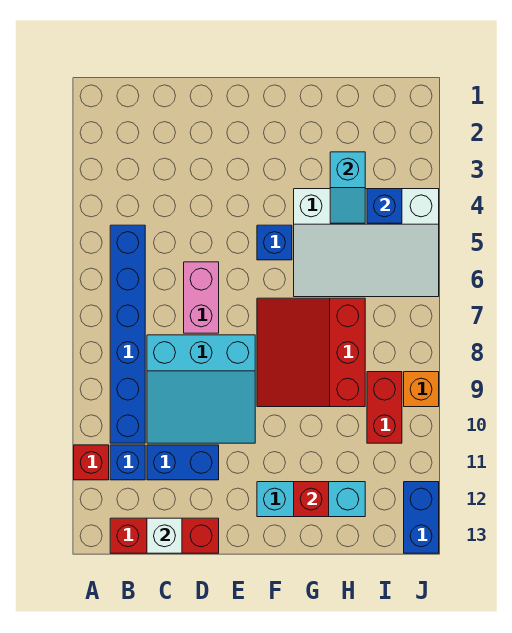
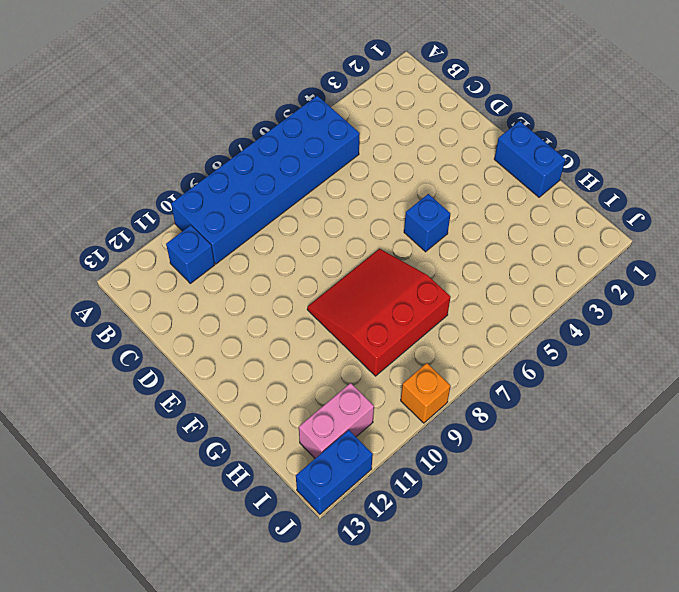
blue 2x6 brick [171,96,360,264] -> blue 1x6 brick [110,225,145,443]
blue 1x2 brick [494,121,565,197] -> blue 1x2 brick moved to [147,445,219,480]
pink 1x2 brick [299,383,374,458] -> pink 1x2 brick moved to [184,262,219,333]
none -> red 1x1 brick [74,445,109,480]
none -> red 1x3 brick [110,518,219,553]
none -> cyan 3x3 slope [147,335,255,443]

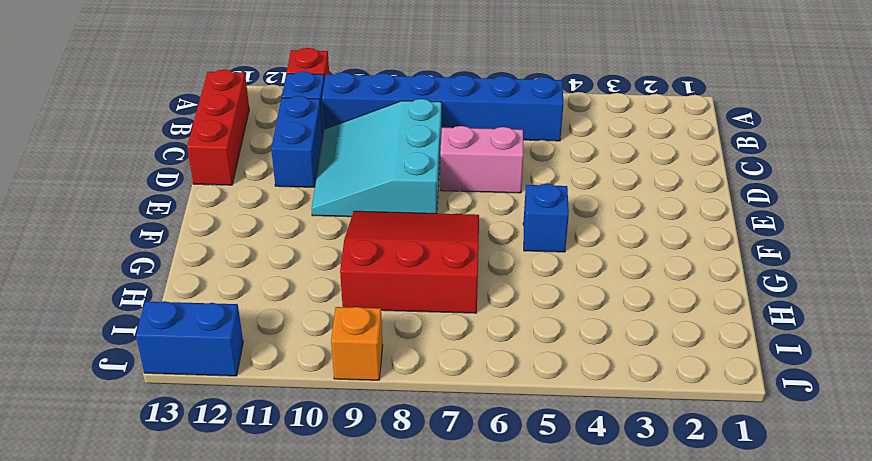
none -> cyan 1x3 brick [257,482,365,517]
none -> white 3x4 slope [294,189,439,297]
none -> red 1x2 brick [367,372,402,443]

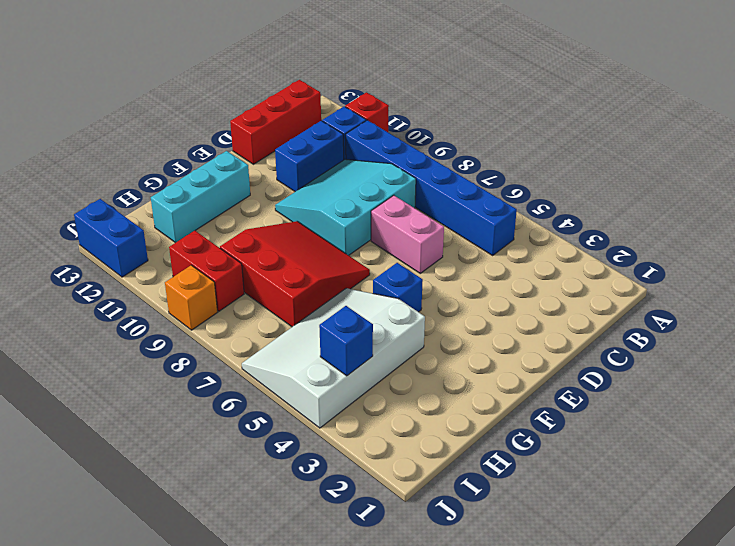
none -> white 1x1 brick [147,518,182,553]
none -> red 1x1 brick [294,482,329,517]
none -> cyan 1x2 slope [330,152,365,223]

